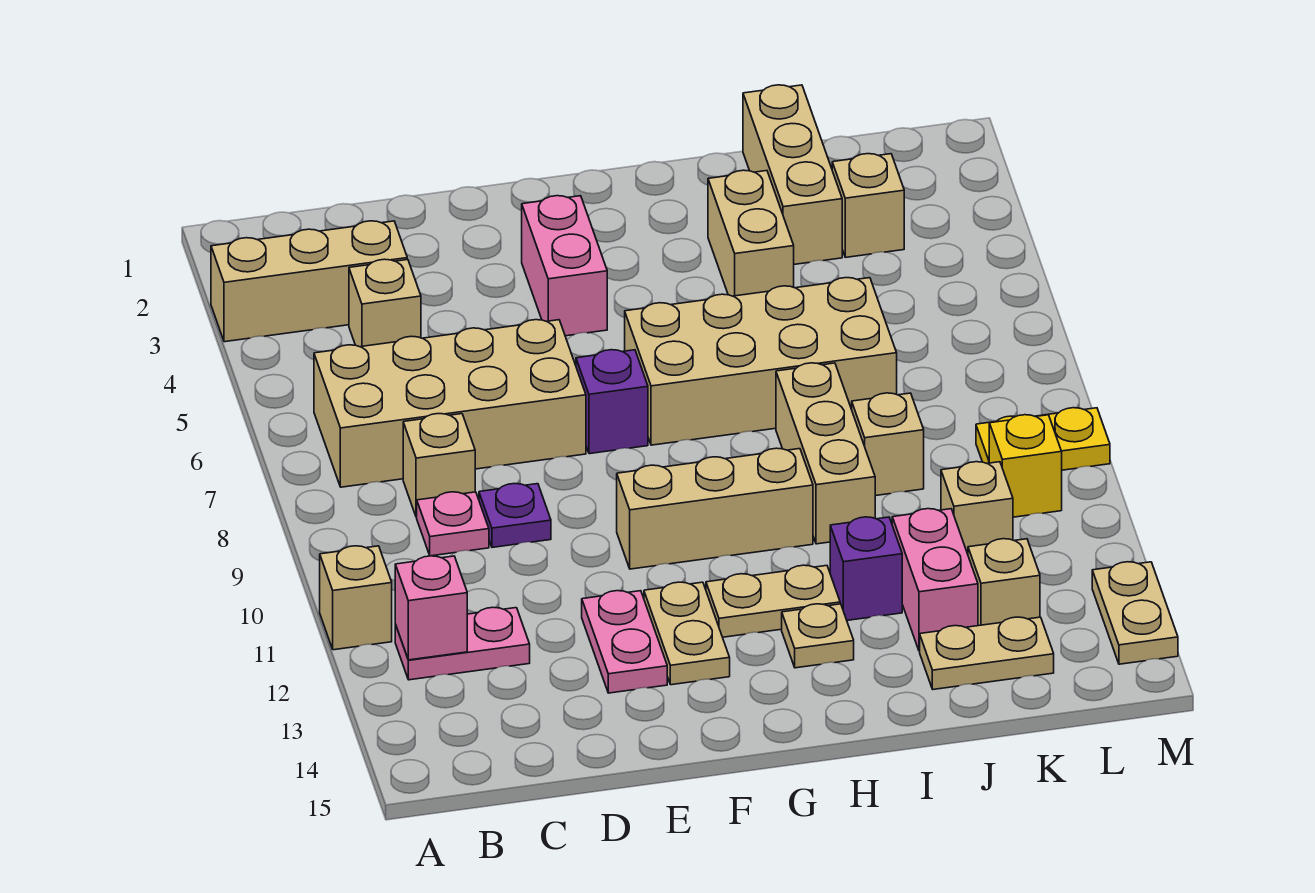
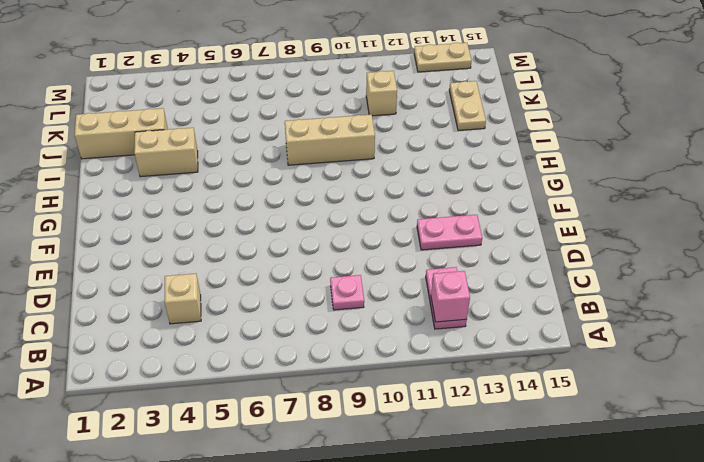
none -> tan 1x3 brick [211,221,407,342]
none -> tan 1x1 brick [320,546,392,650]
none -> tan 2x4 brick [314,320,586,487]
none -> tan 1x1 brick [403,414,475,517]

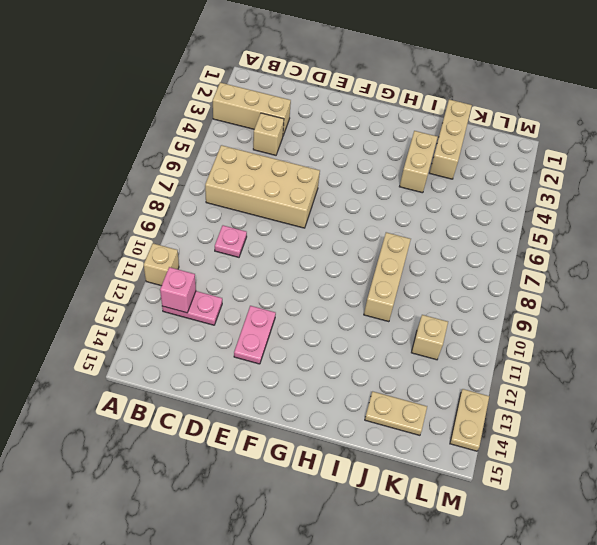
none -> tan 1x1 brick [403,414,475,517]
none -> purple 1x1 plate [479,484,551,547]
none -> pink 1x2 brick [522,196,607,336]
none -> purple 1x1 brick [576,350,648,454]

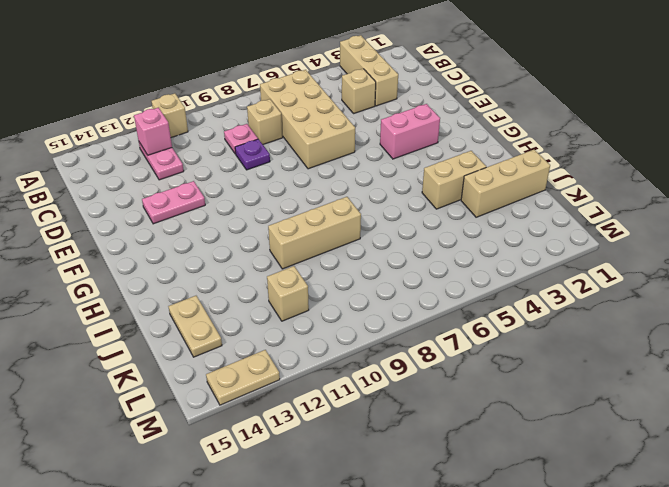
none -> purple 1x1 brick [576,350,648,454]
none -> tan 1x3 brick [617,448,813,569]
none -> tan 1x2 plate [644,582,730,685]
none -> tan 2x4 brick [625,278,897,445]

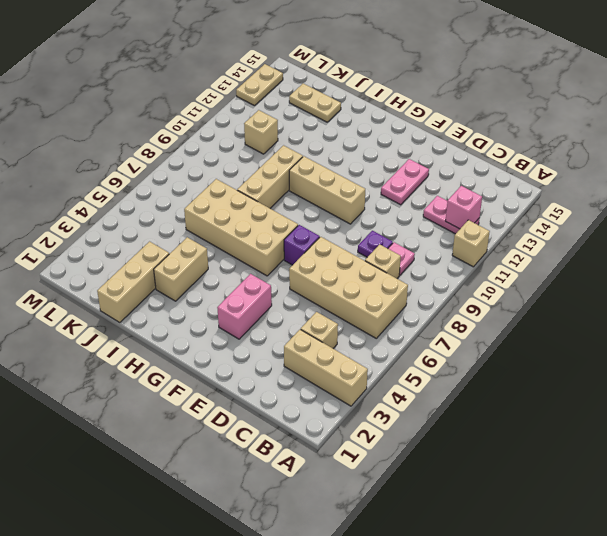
none -> tan 1x2 plate [644,582,730,685]
none -> tan 1x2 plate [706,565,840,637]
none -> tan 1x1 plate [782,604,854,668]
none -> purple 1x1 brick [830,517,902,620]

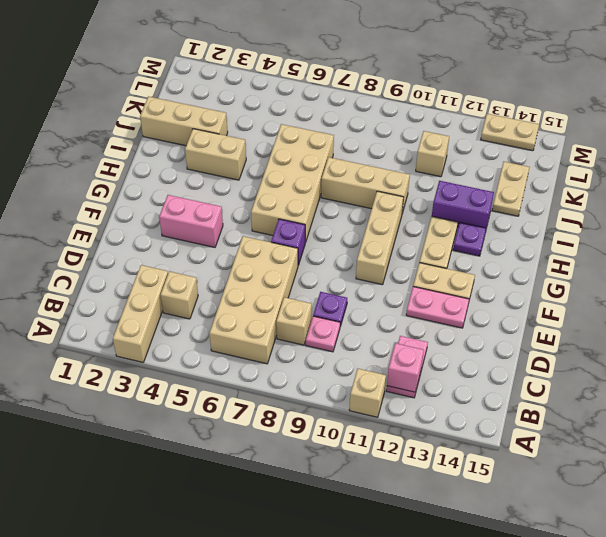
purple 1x1 plate [453,223,486,256] -> tan 1x1 plate [782,604,854,668]
purple 1x2 brick [432,181,494,228] -> purple 1x1 brick [830,517,902,620]
none -> tan 1x1 brick [852,393,924,496]
none -> pink 1x2 brick [892,509,978,651]
none -> tan 1x1 brick [832,154,904,257]
none -> tan 1x1 brick [968,539,1040,626]

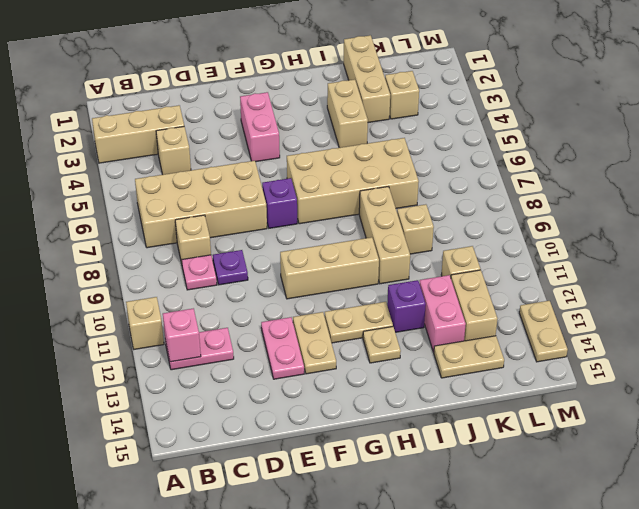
tan 1x2 brick [451,270,497,341] -> tan 1x1 brick [968,539,1040,626]
none -> yellow 1x2 plate [976,408,1110,470]
none -> yellow 1x1 brick [989,415,1062,517]

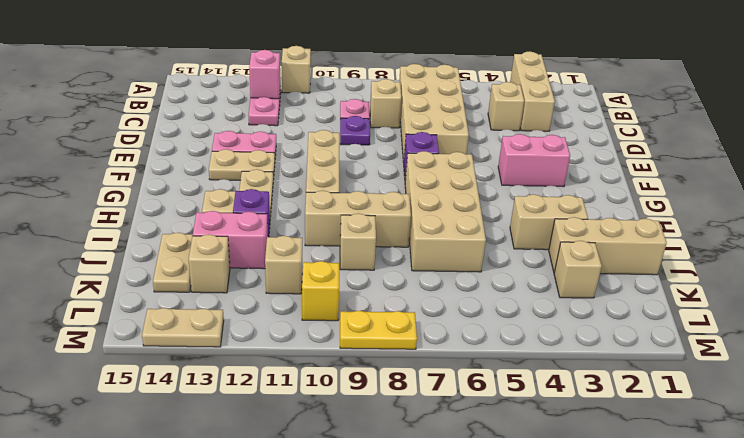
yellow 1x2 plate [340,311,417,349] -> yellow 1x2 plate turned to [976,408,1110,470]

